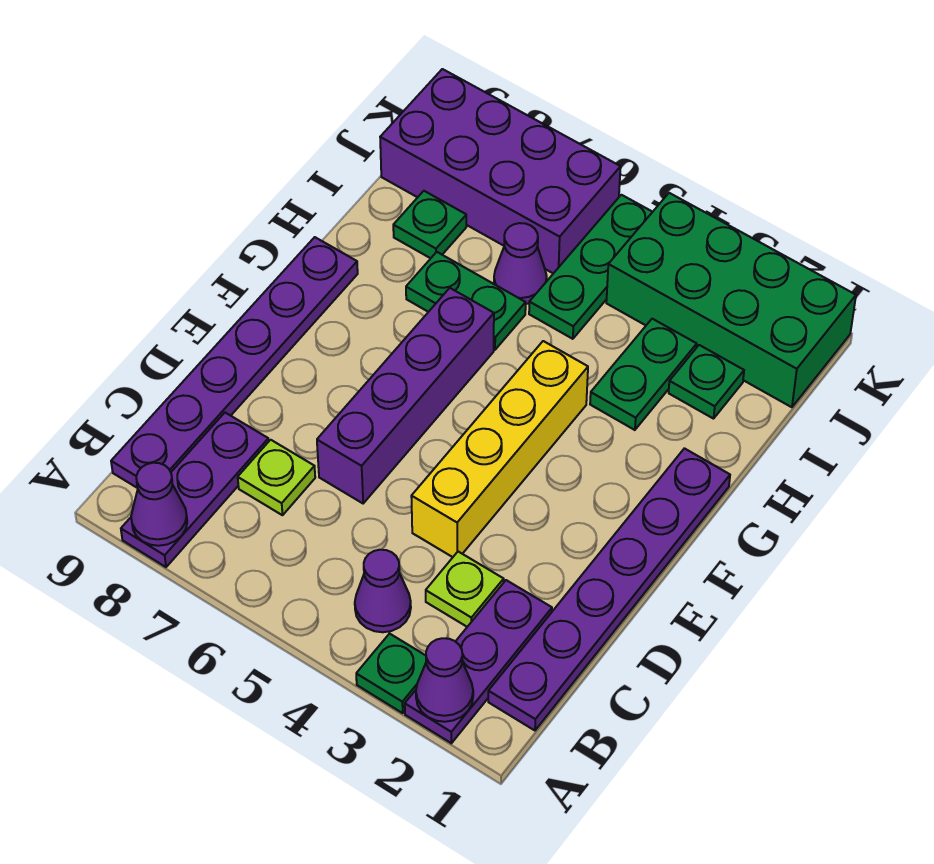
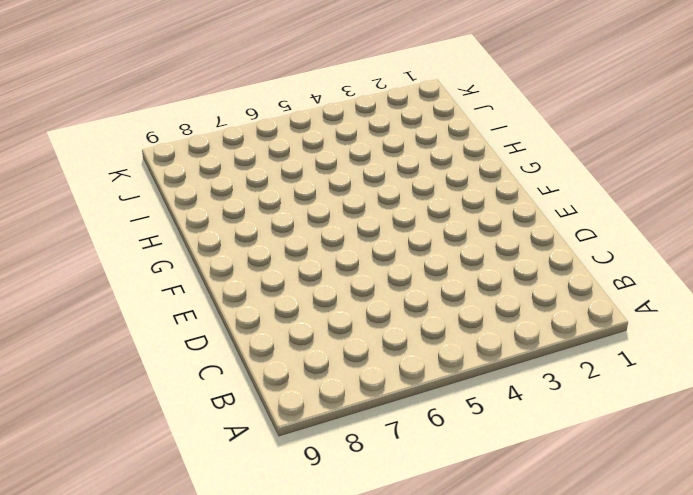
none -> purple 1x3 plate [405,580,552,743]
none -> green 1x1 plate [356,634,426,713]
none -> purple 1x3 plate [121,413,269,567]

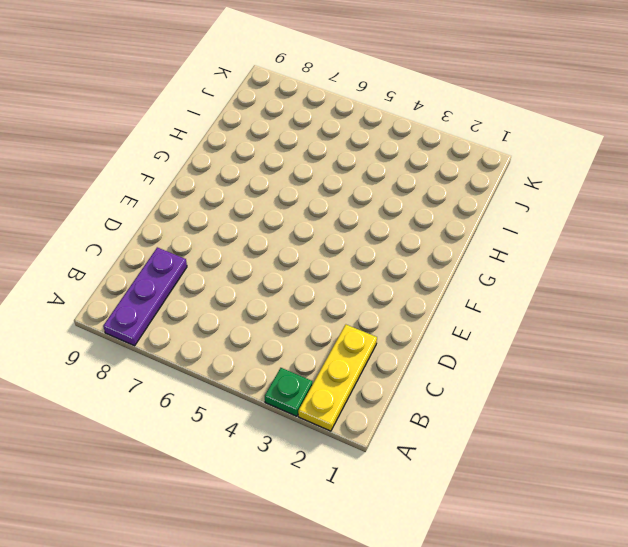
yellow 1x3 plate [298,325,377,431] -> purple 1x3 plate [405,580,552,743]
none -> purple 1x6 plate [488,448,730,730]
none -> purple 1x1 cone [355,550,411,632]
none -> purple 1x6 plate [111,237,358,488]

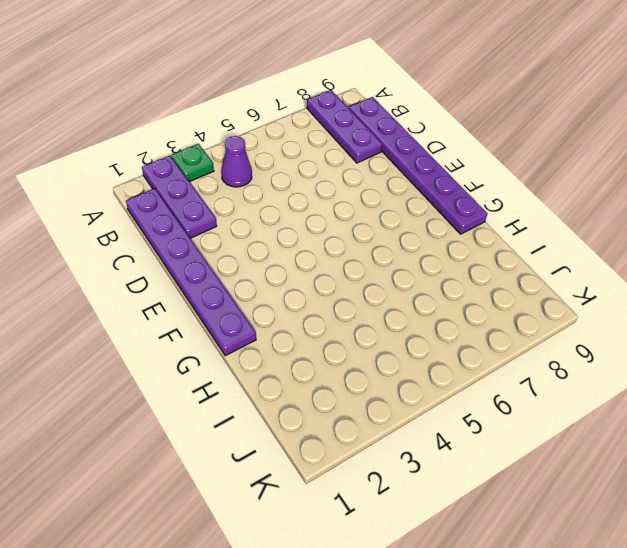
none -> lime 1x1 plate [426,552,504,627]
none -> lime 1x1 plate [238,440,315,515]
none -> yellow 1x4 brick [411,341,588,557]

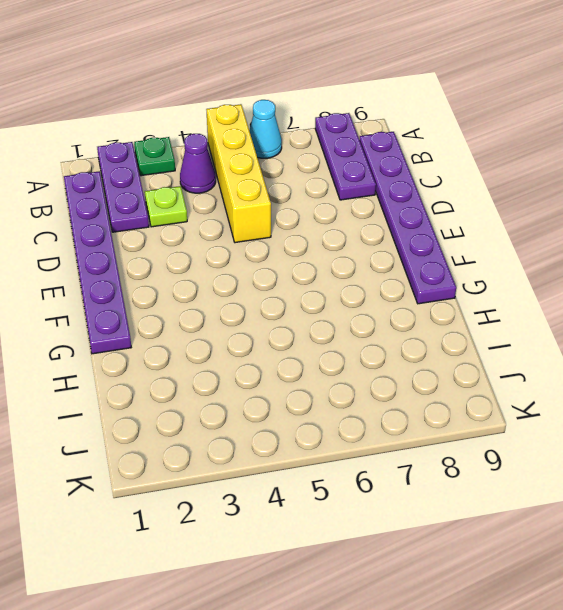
yellow 1x4 brick [206,104,271,243] -> yellow 1x4 brick moved to [411,341,588,557]
cyan 1x1 cone [249,100,282,158] -> none
none -> lime 1x1 plate [238,440,315,515]
none -> purple 1x4 brick [317,288,494,503]
none -> green 1x2 plate [590,319,697,430]

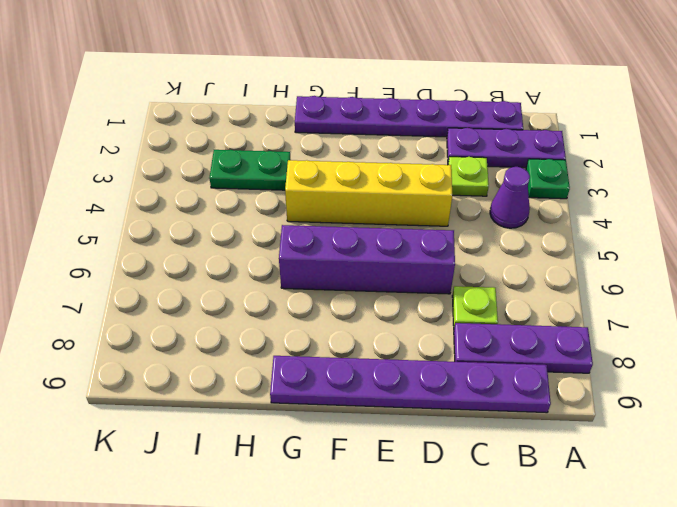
none -> green 1x2 plate [406,252,526,350]
none -> green 1x1 plate [669,345,744,419]
none -> green 1x3 plate [529,195,652,339]

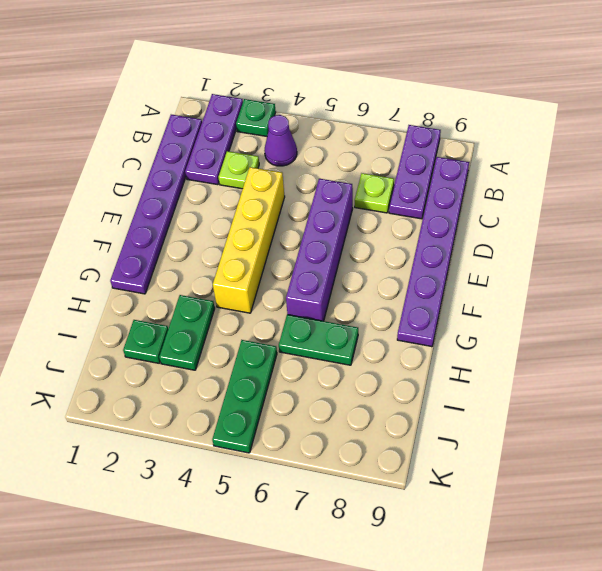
none -> purple 1x1 cone [494,223,547,304]
none -> green 1x1 plate [393,191,466,258]
none -> green 2x4 brick [606,193,856,407]

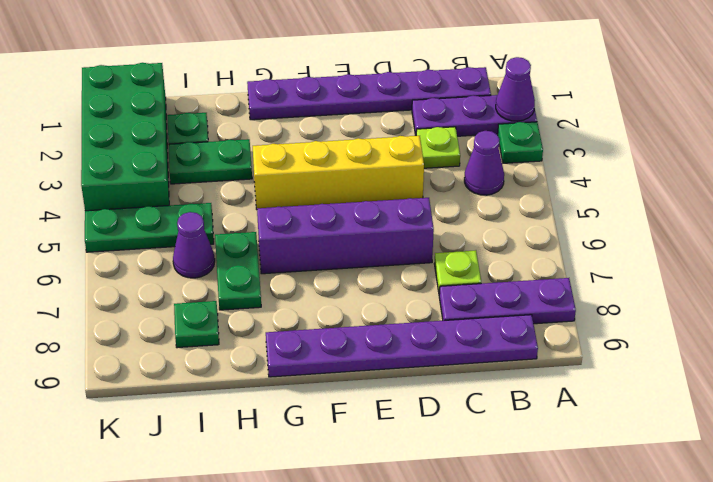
none -> purple 2x4 brick [380,69,621,273]
none -> purple 1x1 cone [131,463,187,546]

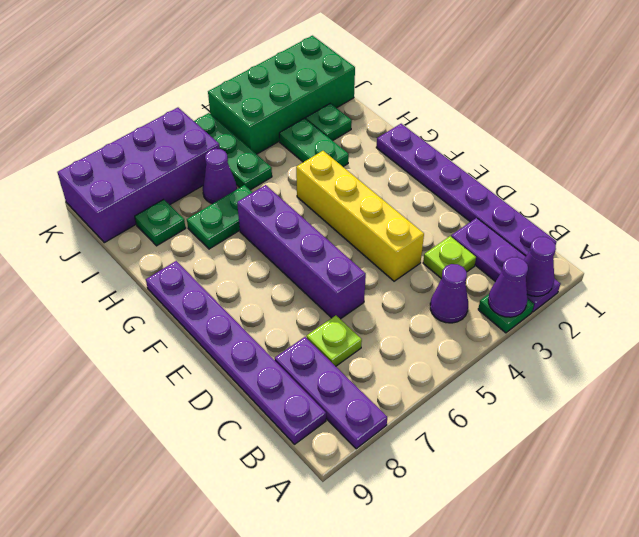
purple 1x1 cone [488,257,528,317] -> purple 1x1 cone moved to [131,463,187,546]

